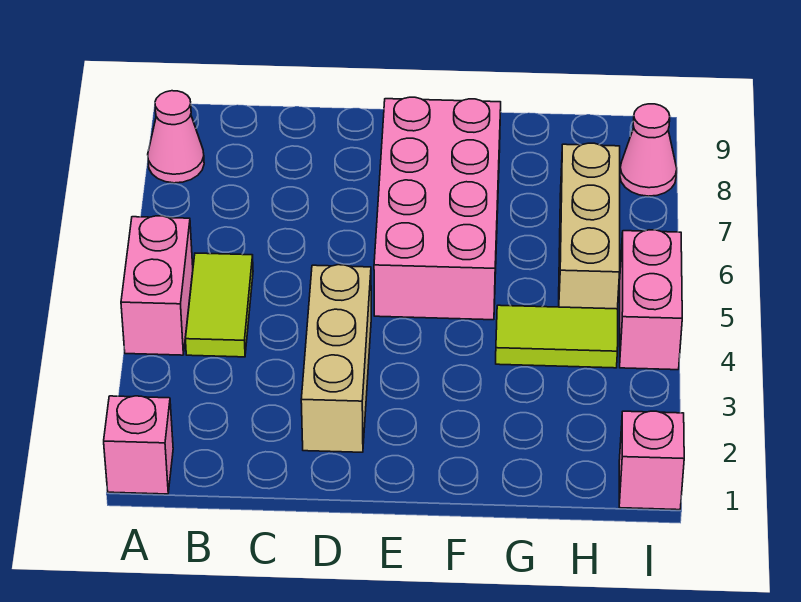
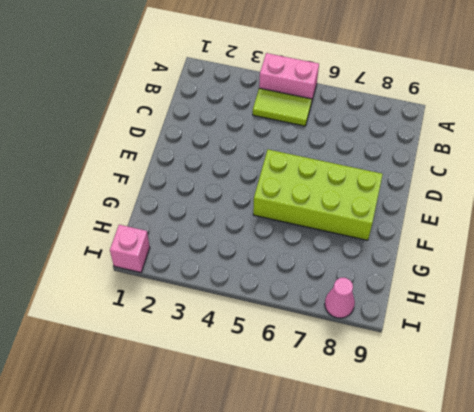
lime 2x4 brick [253,150,383,240] -> pink 2x4 brick [374,97,501,320]
none -> pink 1x1 brick [104,396,173,494]
none -> pink 1x1 cone [148,91,204,183]

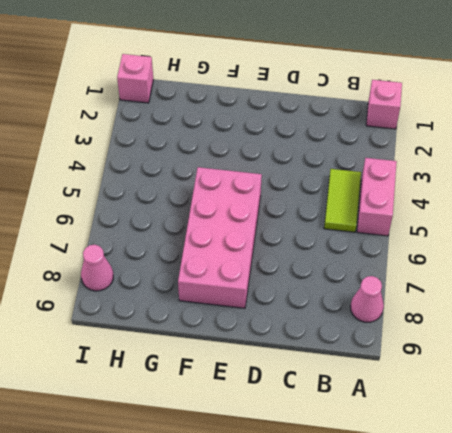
none -> tan 1x3 brick [301,265,371,452]
none -> lime 1x2 tile [496,305,618,368]

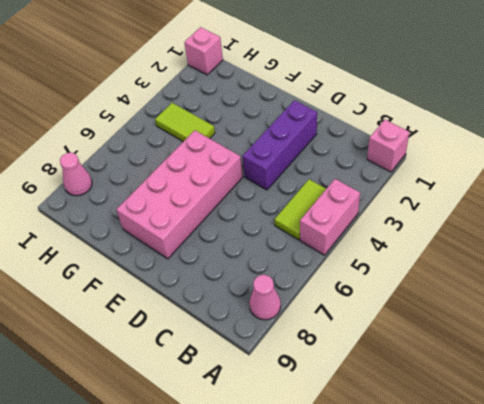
purple 1x3 brick [243,100,317,190] -> tan 1x3 brick [301,265,371,452]
none -> tan 1x3 brick [559,143,620,309]
none -> pink 1x2 brick [620,230,682,370]

